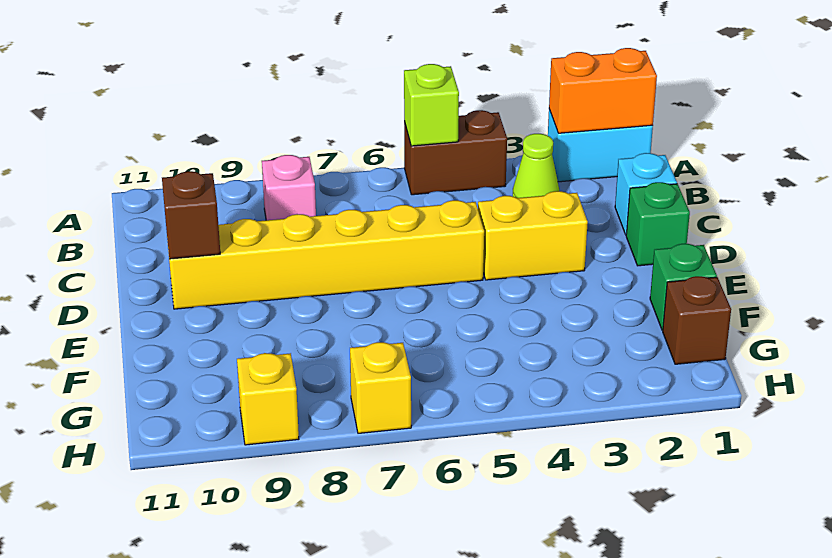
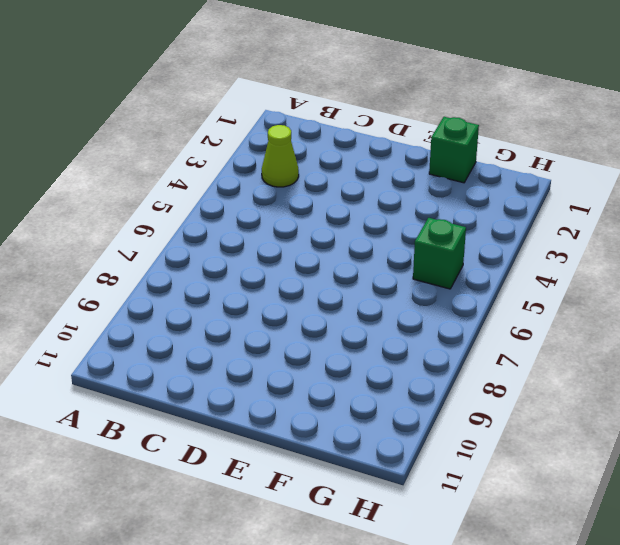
green 1x1 brick [413,218,466,289] -> green 1x1 brick moved to [626,182,690,266]
none -> cyan 1x2 brick [548,109,653,182]
none -> brown 1x2 brick [404,110,507,195]
none -> pink 1x1 brick [262,155,316,220]

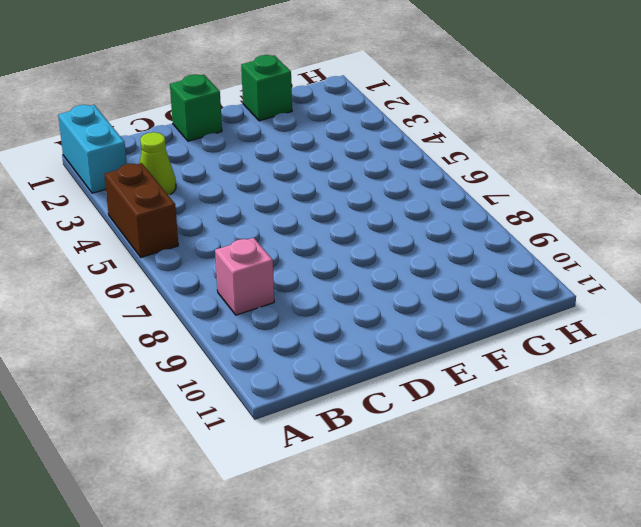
none -> cyan 1x1 brick [615,153,677,234]
none -> yellow 1x2 brick [478,191,588,280]
none -> yellow 1x6 brick [167,200,484,309]

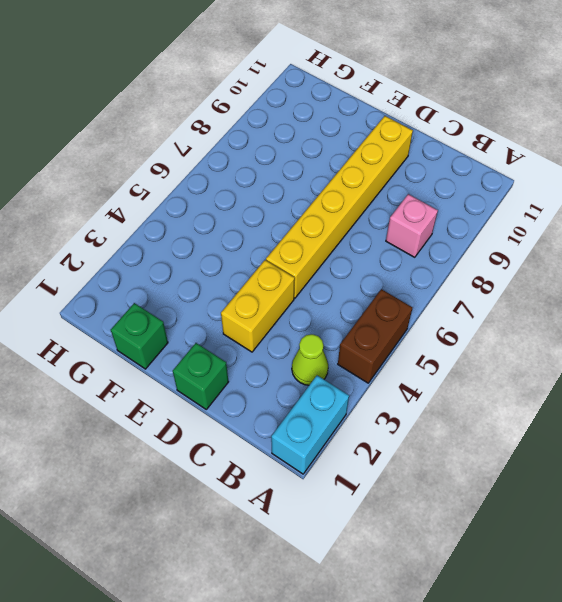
none -> cyan 1x1 brick [615,153,677,234]
none -> brown 1x1 brick [663,276,731,364]
none -> yellow 1x1 brick [350,342,411,433]

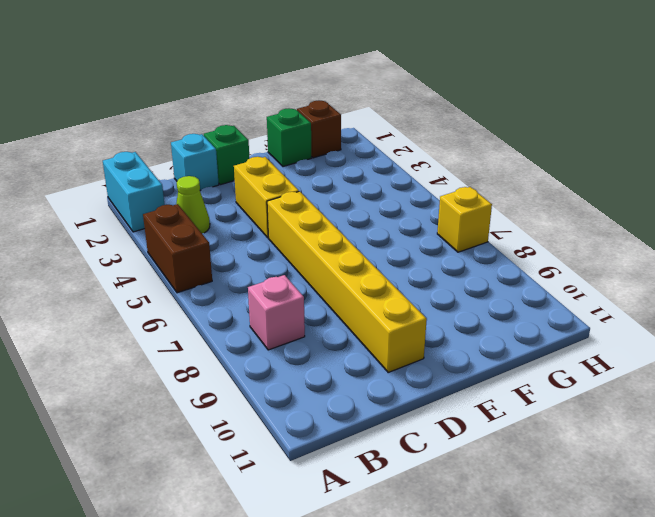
none -> yellow 1x1 brick [237,353,299,445]
none -> orange 1x2 brick [549,48,657,133]
none -> lime 1x1 brick [404,64,459,146]

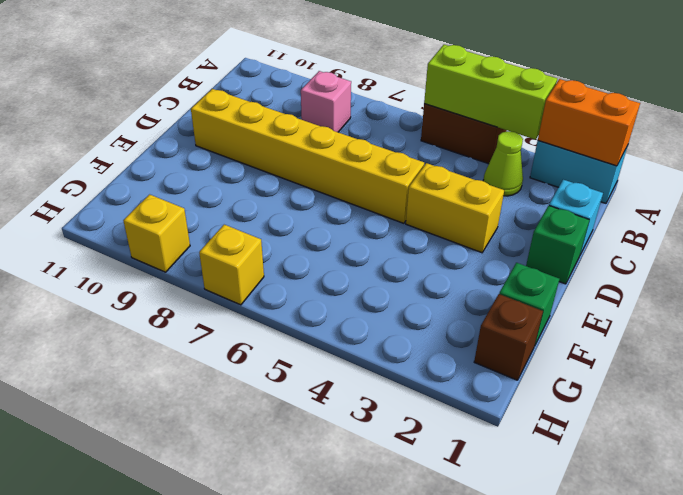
lime 1x3 brick [424,45,557,139] -> lime 1x1 brick [404,64,459,146]
none -> brown 1x1 brick [162,171,220,259]

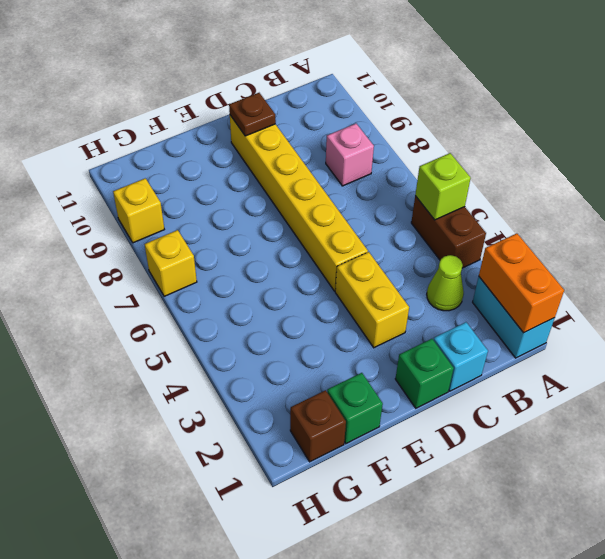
brown 1x1 plate [229,93,276,136] -> brown 1x1 brick [162,171,220,259]

